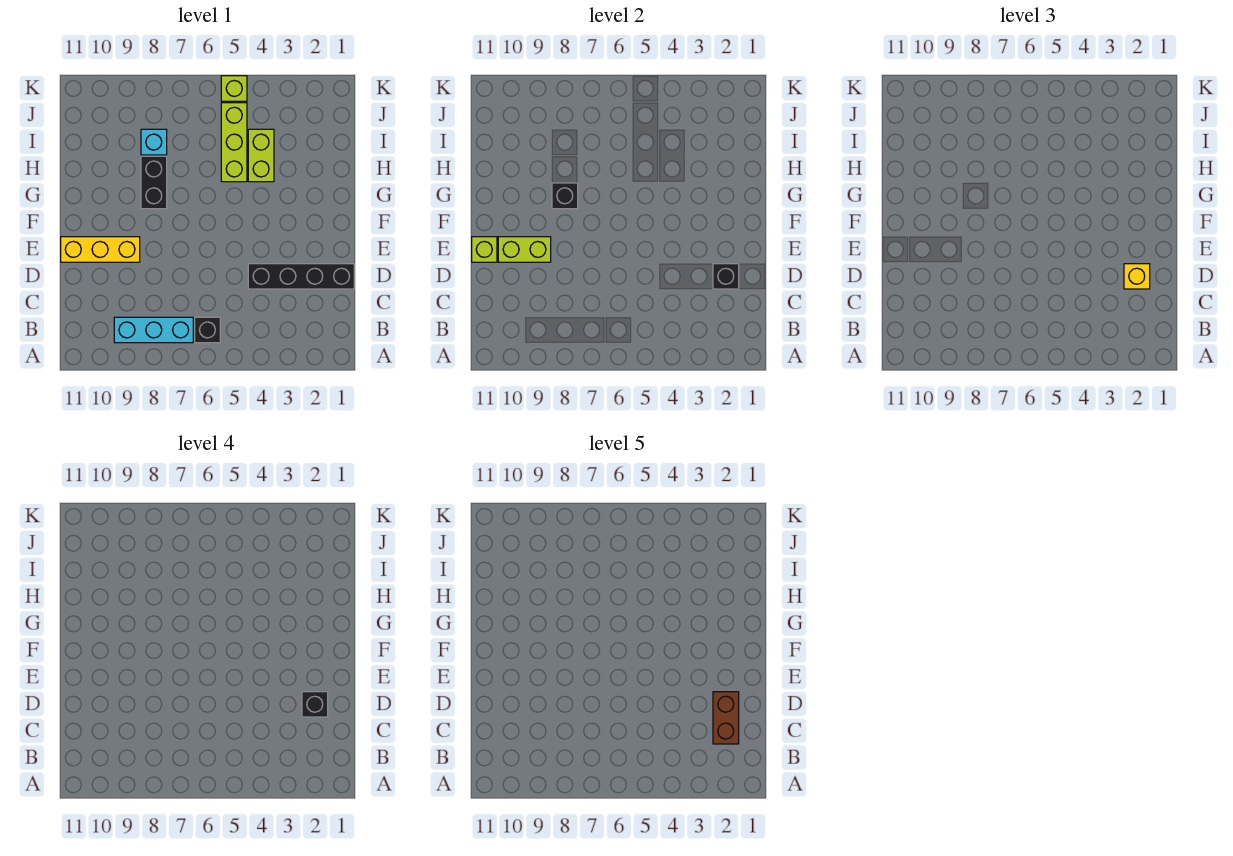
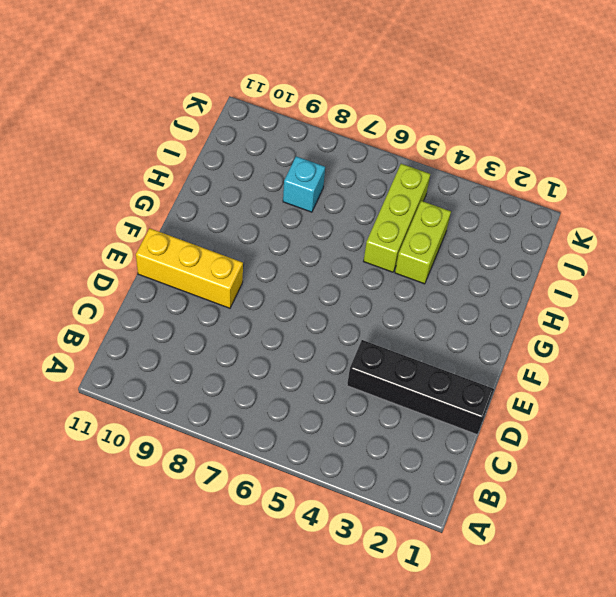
none -> black 1x1 brick [195,317,220,343]
none -> cyan 1x3 brick [114,317,193,343]
none -> black 1x2 brick [141,156,167,209]

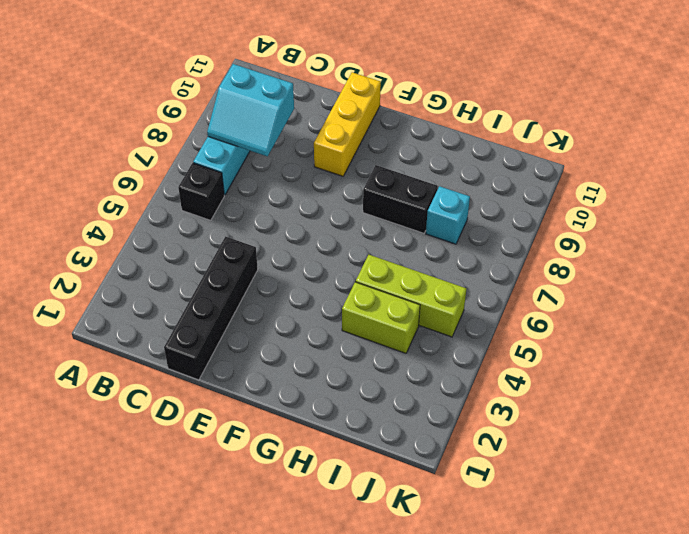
cyan 2x2 slope [207,64,294,156] -> none
none -> lime 1x1 brick [221,76,247,101]
none -> black 1x1 brick [713,264,739,289]
none -> lime 1x2 brick [498,237,551,262]

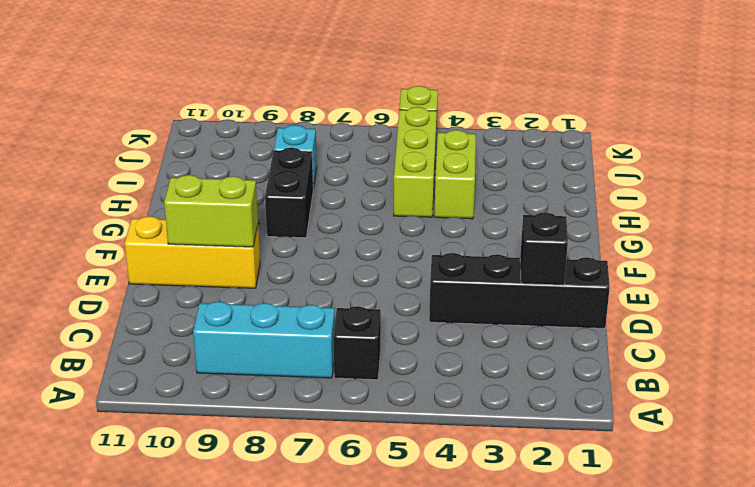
none -> lime 1x1 brick [472,237,497,262]
none -> black 1x1 brick [552,183,578,209]
none -> yellow 1x1 brick [1124,264,1150,289]

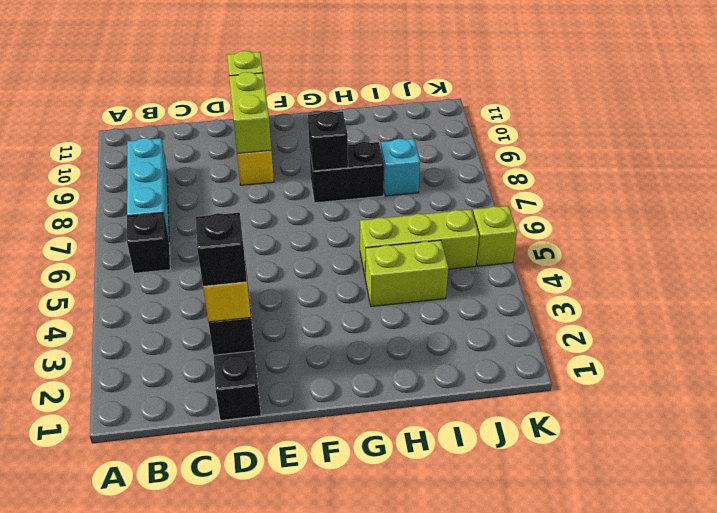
none -> brown 1x2 brick [713,692,739,744]

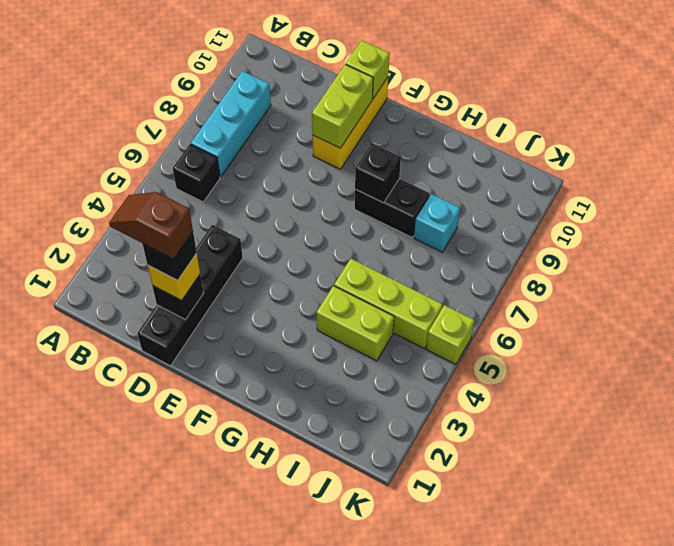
brown 1x2 slope [109,192,193,259] -> brown 1x2 brick [713,692,739,744]

